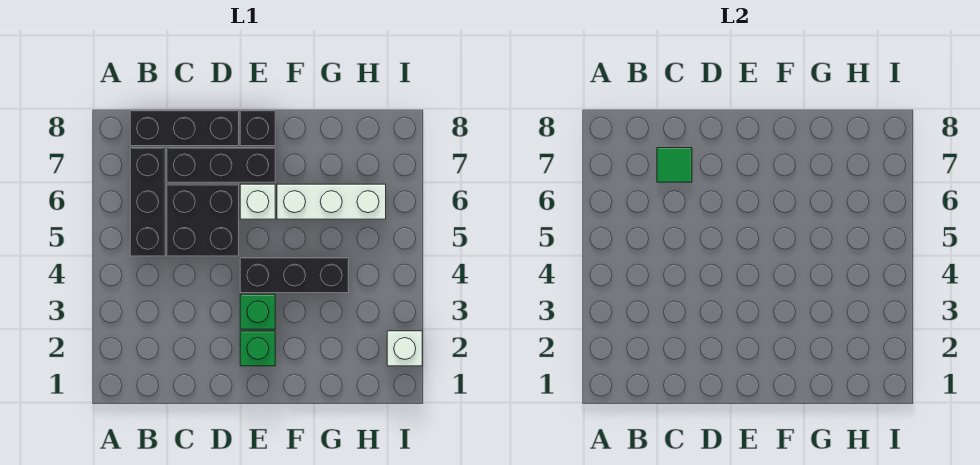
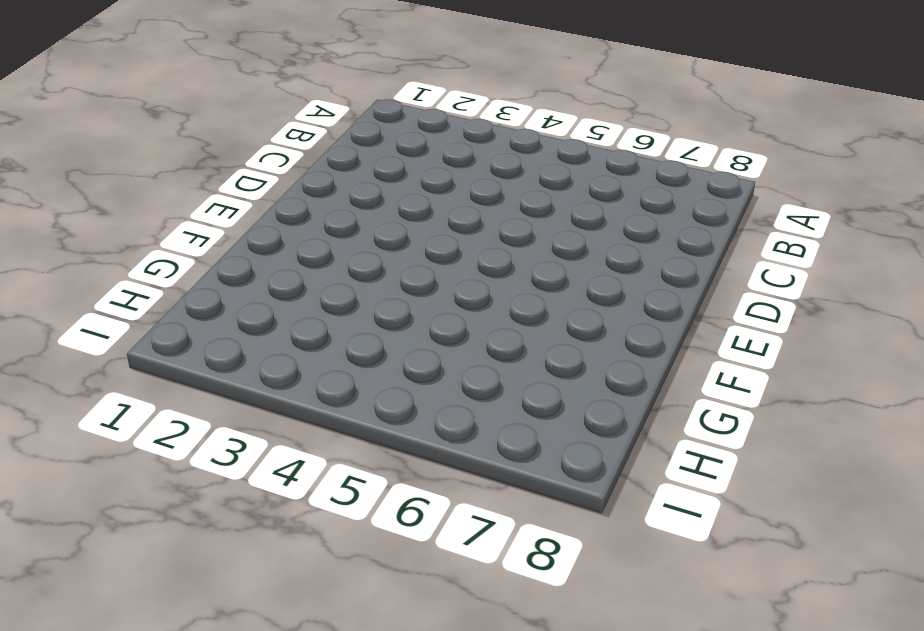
none -> black 1x3 brick [130,148,165,256]
none -> black 1x3 brick [130,111,239,146]
none -> black 2x2 brick [167,184,239,256]

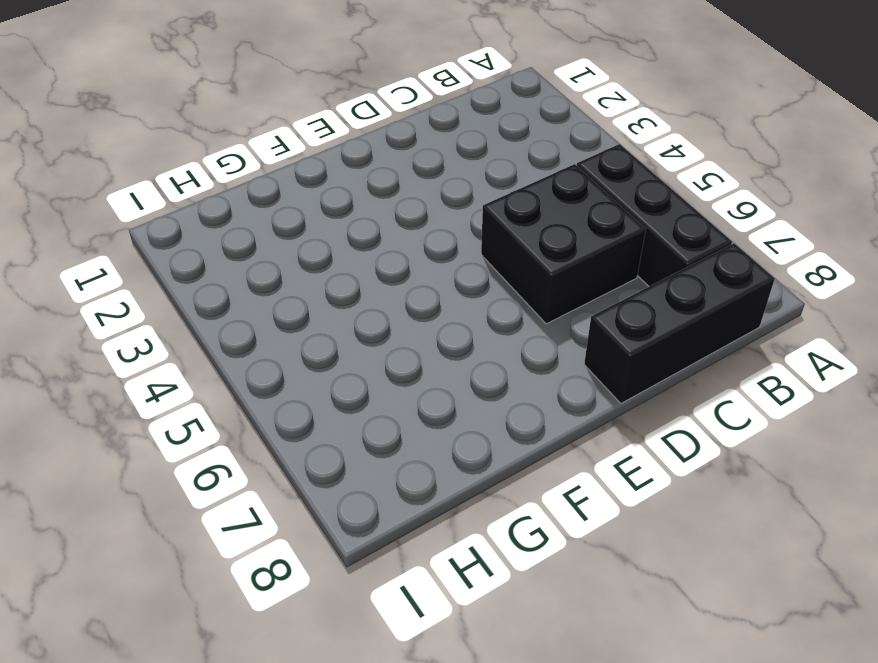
none -> black 1x3 brick [167,148,275,182]
none -> green 1x1 brick [240,331,275,366]
none -> green 1x1 brick [240,294,275,329]

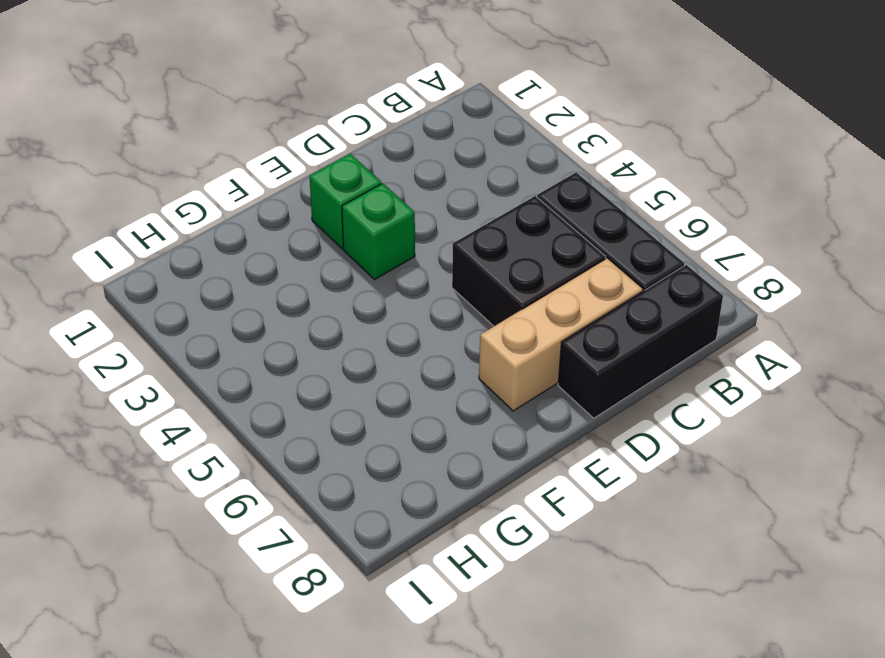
tan 1x3 brick [479,258,643,411] -> black 1x3 brick [167,148,275,182]
none -> black 1x3 brick [240,258,349,293]
none -> white 1x1 brick [240,184,275,219]
none -> black 1x1 brick [240,111,275,146]

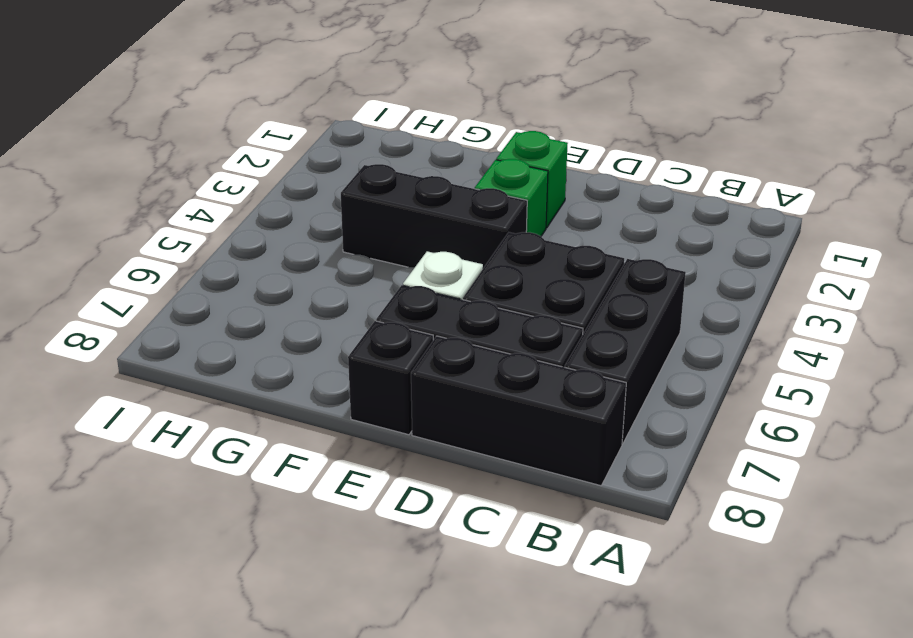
none -> white 1x3 brick [277,184,386,219]
none -> white 1x1 brick [387,331,422,366]
none -> green 1x1 tile [657,148,692,182]

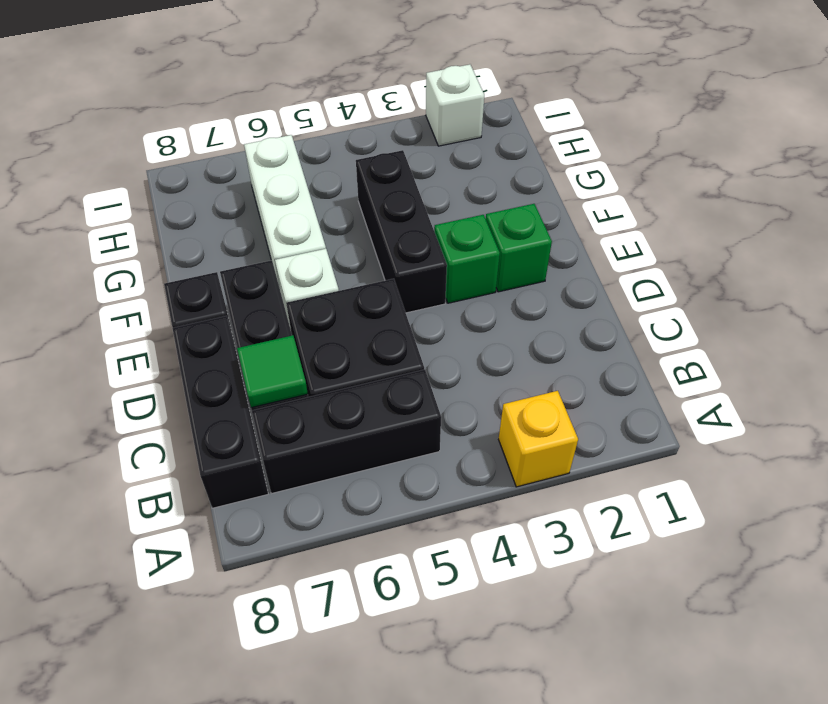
yellow 1x1 brick [499,391,578,487] -> none

